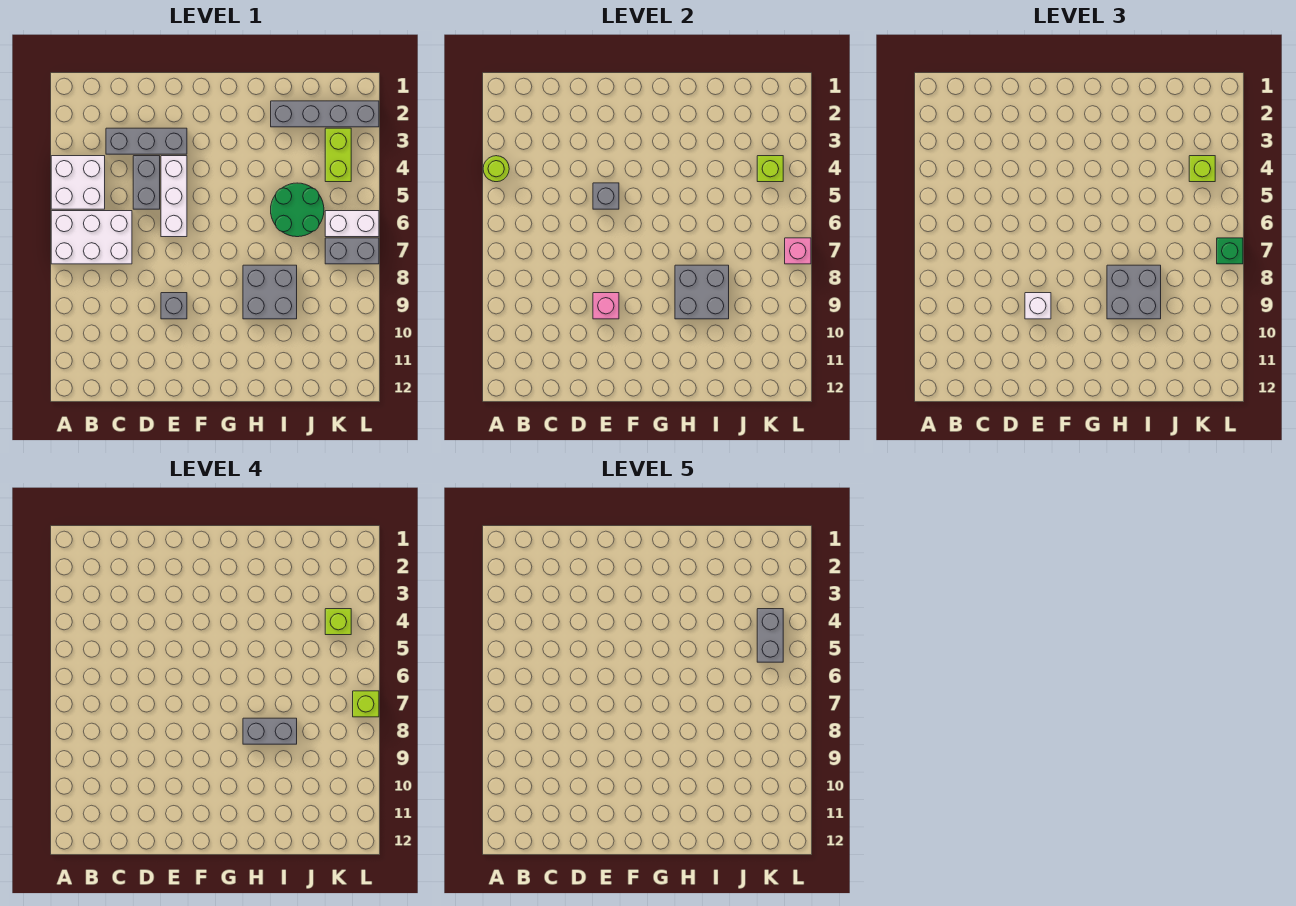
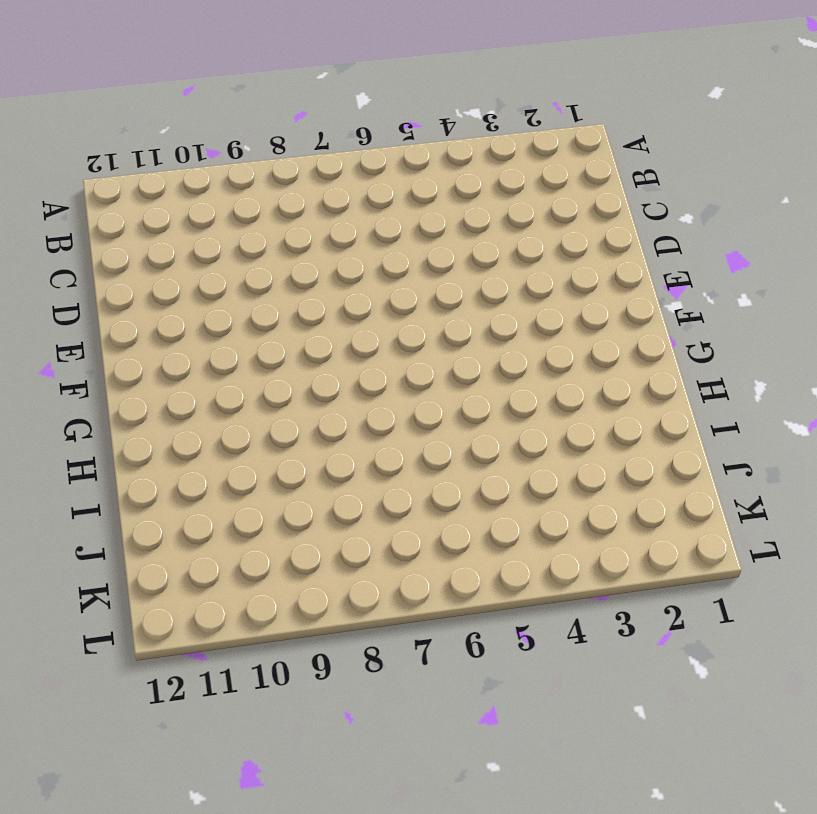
none -> white 2x2 brick [51,156,105,209]
none -> white 2x3 brick [51,211,132,264]
none -> grey 1x3 brick [106,128,187,154]

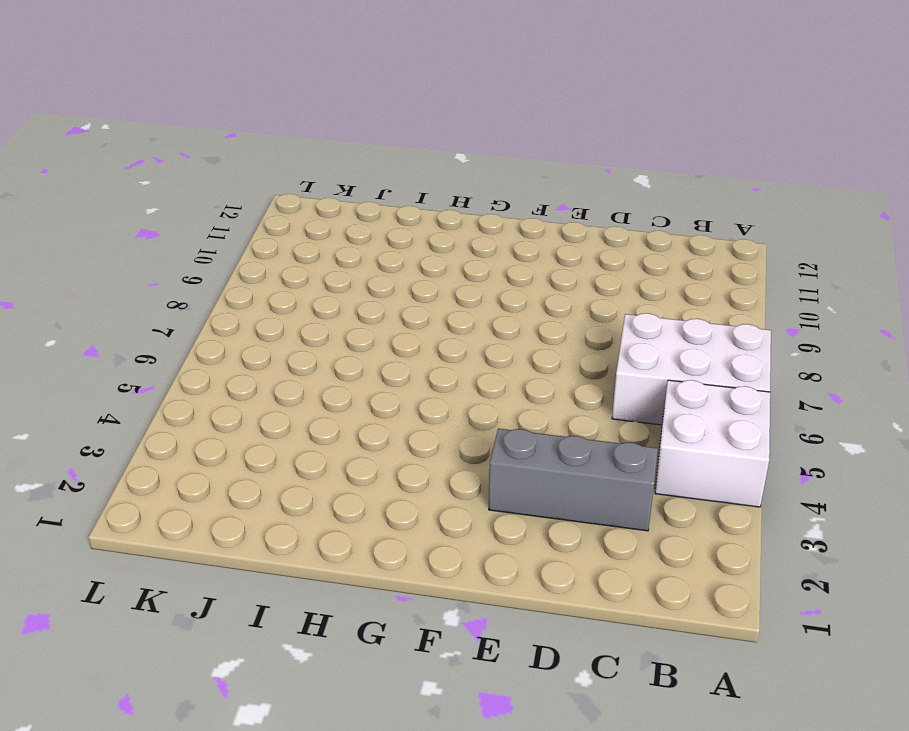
none -> grey 1x2 brick [133,156,160,209]
none -> white 1x3 brick [161,156,187,237]
none -> grey 1x1 brick [161,293,187,319]

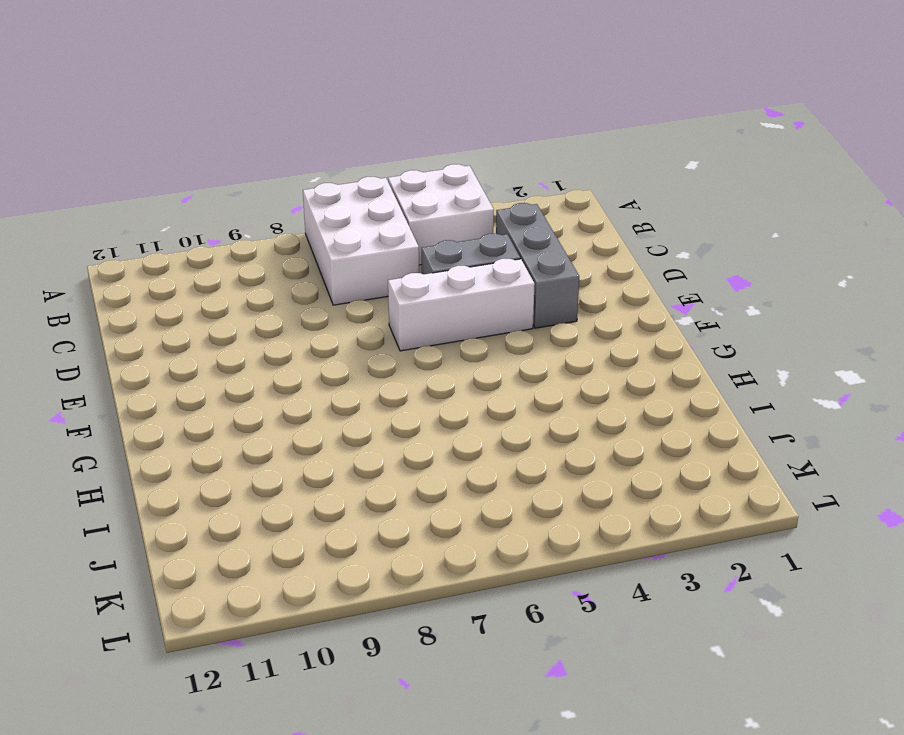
none -> grey 1x1 brick [161,293,187,319]
none -> grey 2x2 brick [243,265,297,319]
none -> grey 1x4 brick [271,101,379,127]

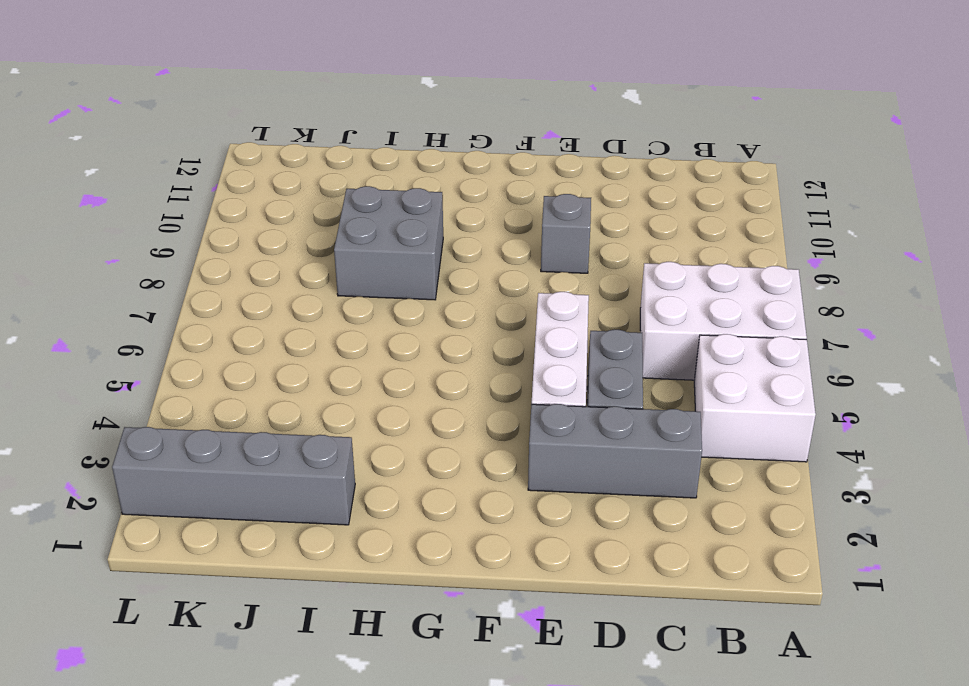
none -> green 2x2 round brick [271,183,324,237]
none -> lime 1x2 brick [325,128,351,182]
none -> white 1x2 brick [325,211,379,237]

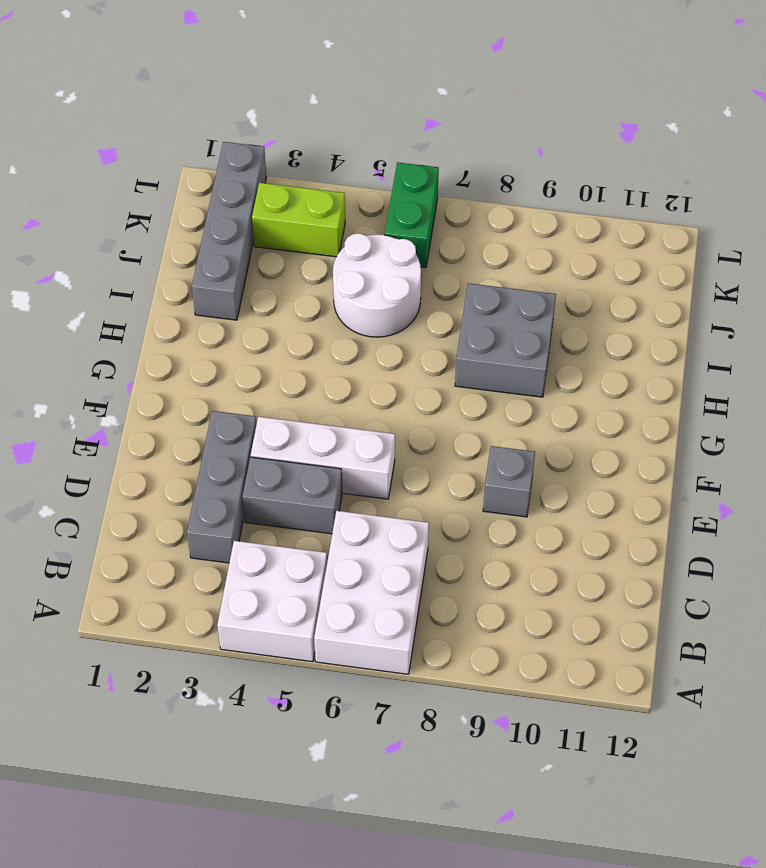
white 2x2 round brick [333,233,421,337] -> green 2x2 round brick [271,183,324,237]
green 1x2 brick [385,162,439,268] -> white 1x2 brick [325,211,379,237]
none -> grey 1x2 brick [325,238,379,264]
none -> lime 1x1 round brick [483,156,509,182]
none -> grey 1x1 brick [593,183,619,209]

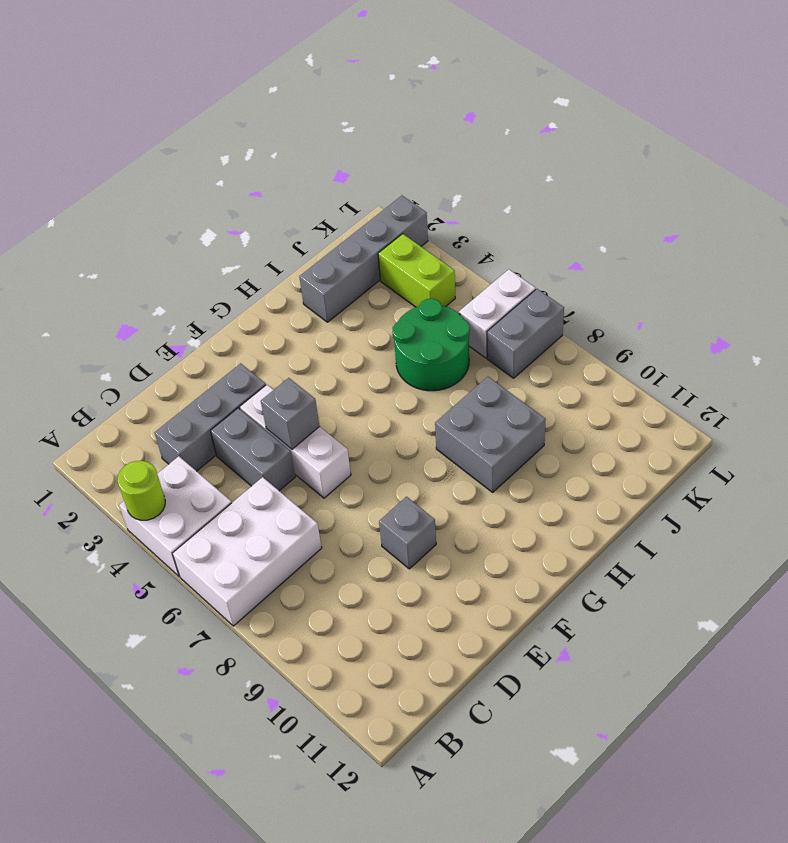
none -> pink 1x1 brick [593,293,619,319]
none -> grey 2x2 brick [675,265,729,319]
none -> lime 1x1 brick [757,156,783,182]

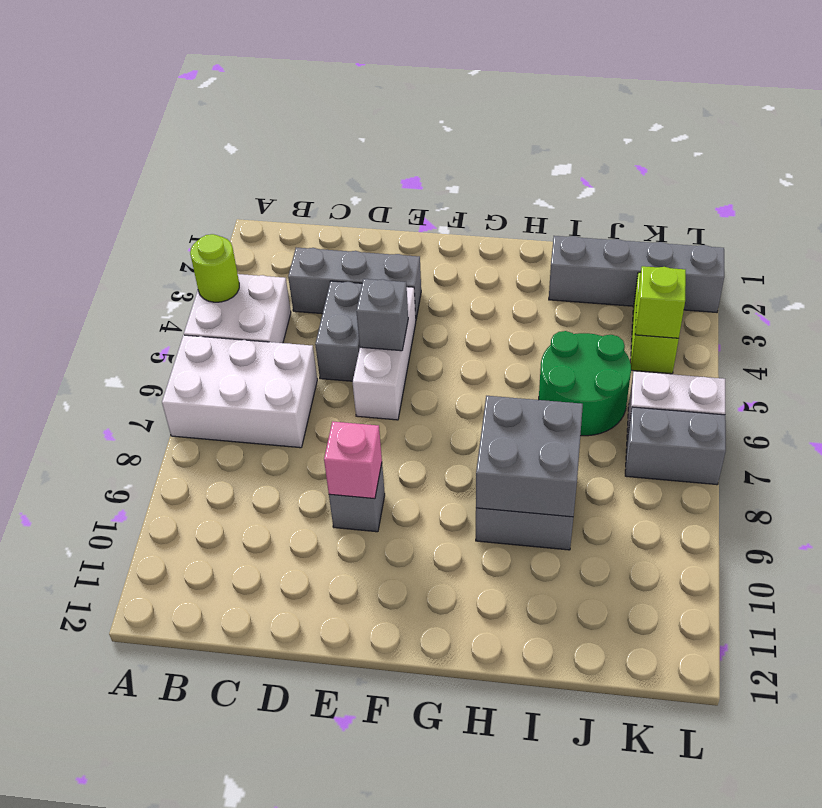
none -> pink 1x1 brick [785,238,811,264]
none -> white 1x1 brick [1025,293,1051,319]
none -> grey 2x2 brick [1107,265,1161,319]

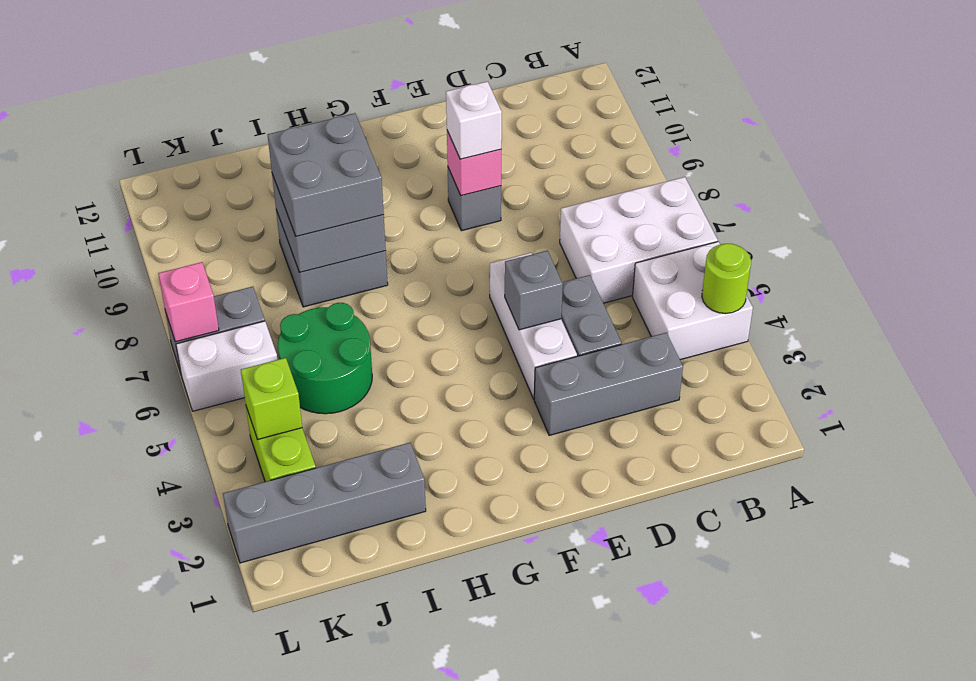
none -> lime 1x1 brick [1189,156,1215,182]
none -> green 1x1 brick [1217,238,1243,264]
none -> grey 1x2 brick [243,718,297,744]

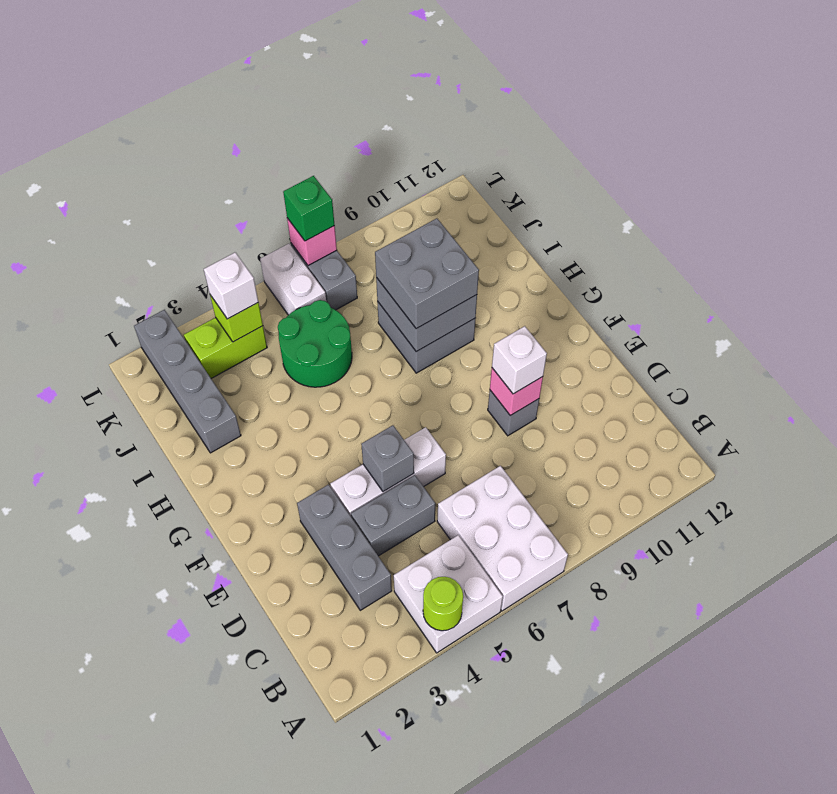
white 1x1 brick [204,252,258,319] -> lime 1x1 brick [1189,156,1215,182]
none -> grey 1x2 brick [243,718,297,744]
none -> lime 1x1 brick [325,609,351,635]
none -> lime 1x1 brick [353,691,379,717]

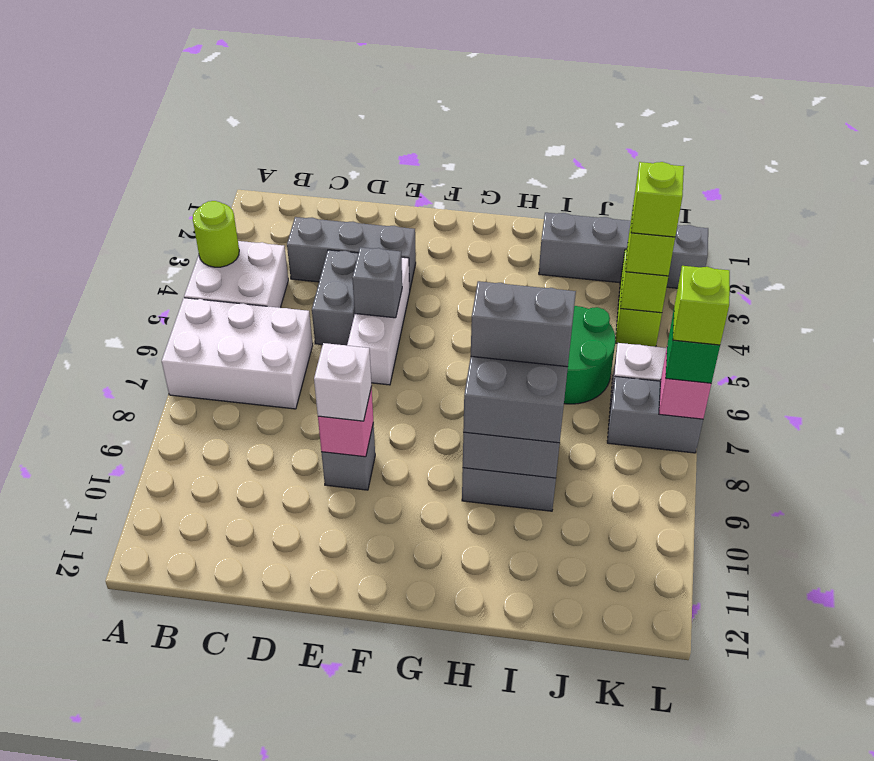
none -> grey 1x2 brick [757,609,783,662]

